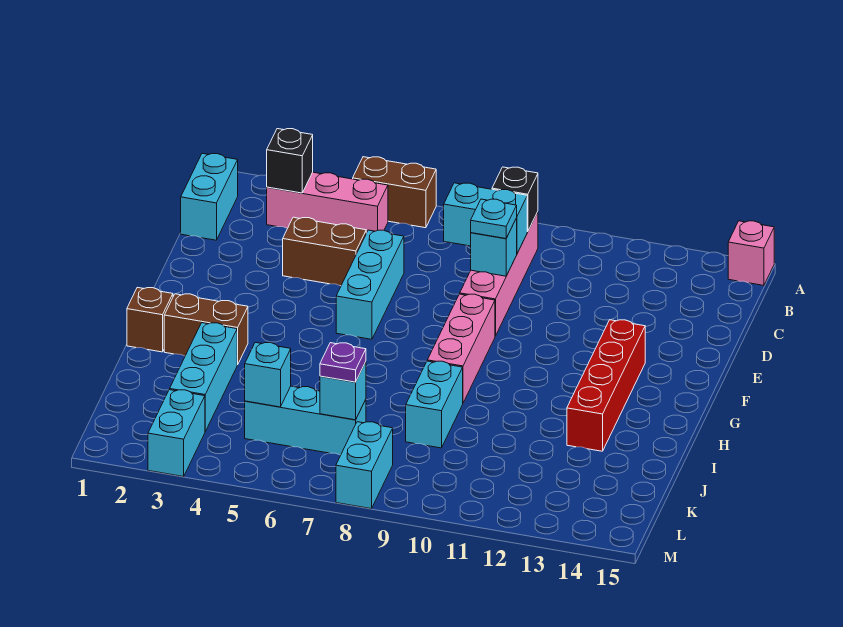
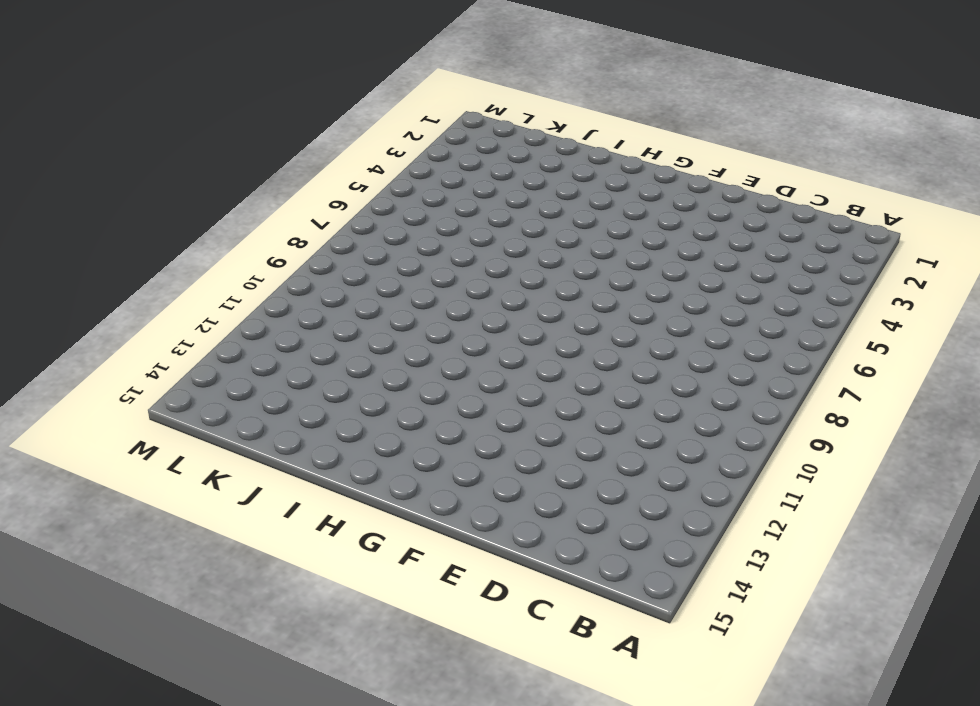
none -> brown 1x2 brick [353,157,436,228]
none -> pink 1x1 brick [728,221,774,285]
none -> cyan 1x2 brick [181,153,238,240]

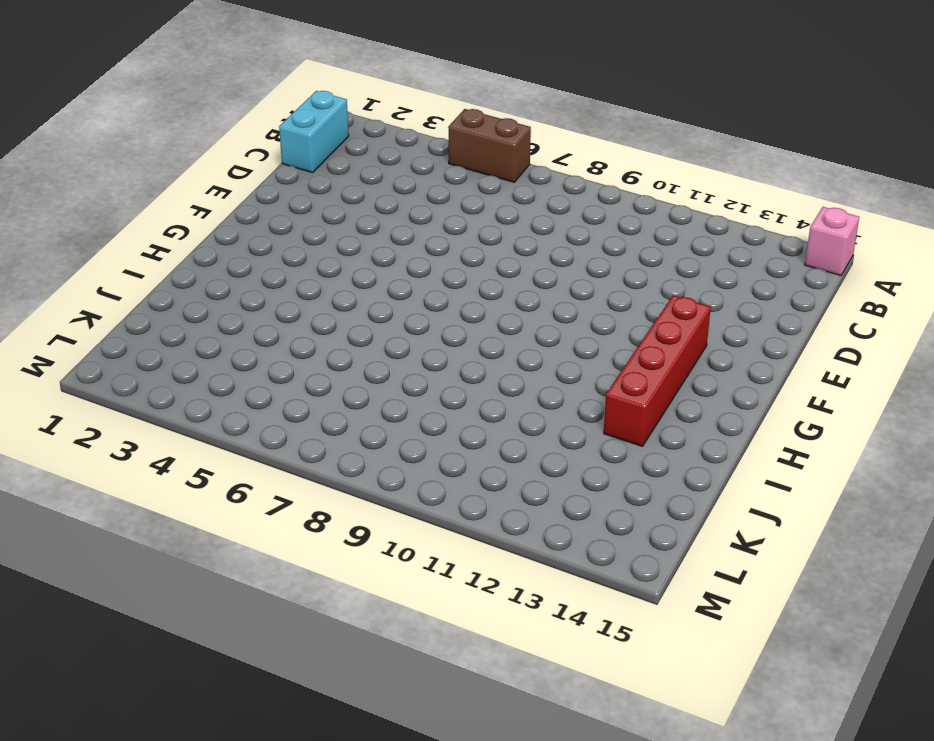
none -> pink 1x3 brick [267,172,388,233]
none -> pink 1x4 brick [460,212,538,336]
none -> brown 1x2 brick [283,217,366,286]

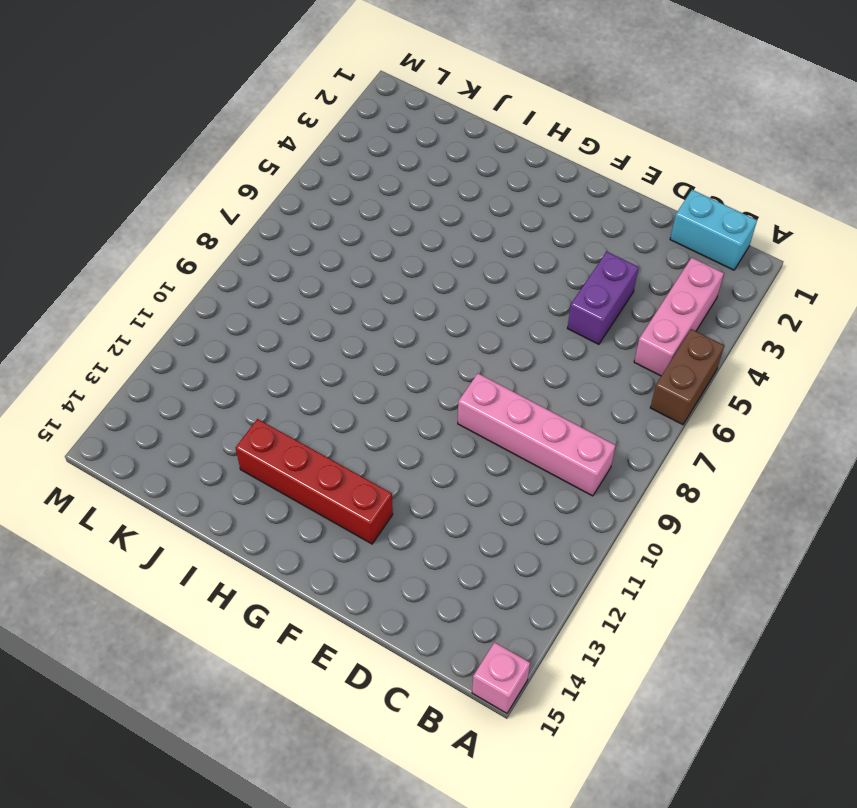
purple 1x2 brick [567,252,638,344] -> brown 1x2 brick [283,217,366,286]
none -> cyan 1x3 brick [336,230,404,339]
none -> pink 1x3 brick [427,294,495,403]
none -> brown 1x1 brick [127,287,173,352]

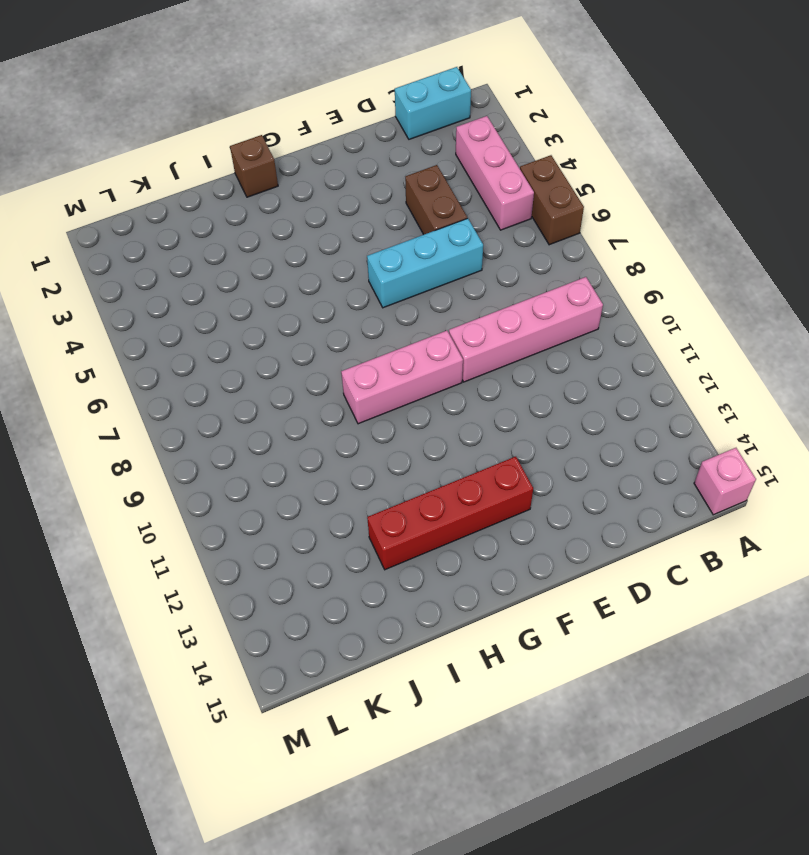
none -> brown 1x2 brick [164,294,248,365]
none -> cyan 1x3 brick [170,323,237,431]
none -> cyan 1x2 brick [406,361,463,448]

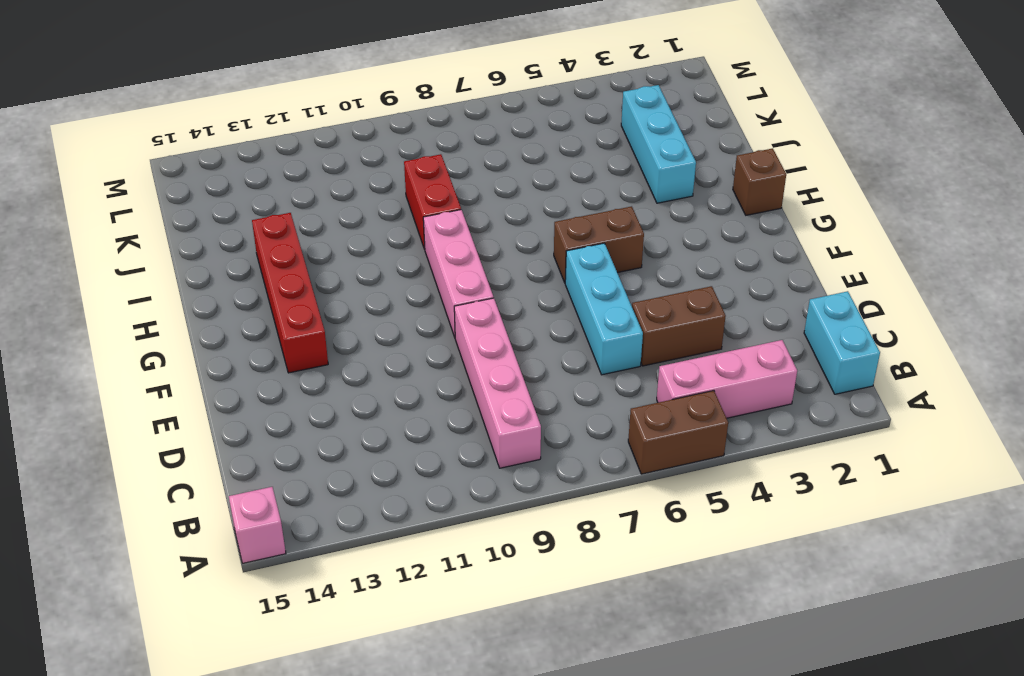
brown 1x2 brick [554,206,644,282] -> brown 1x2 brick moved to [164,294,248,365]
red 1x2 brick [404,154,461,249] -> cyan 1x2 brick [406,361,463,448]
none -> cyan 1x3 brick [245,386,366,455]
none -> cyan 1x2 brick [148,390,205,477]
none -> cyan 1x2 brick [336,422,393,509]

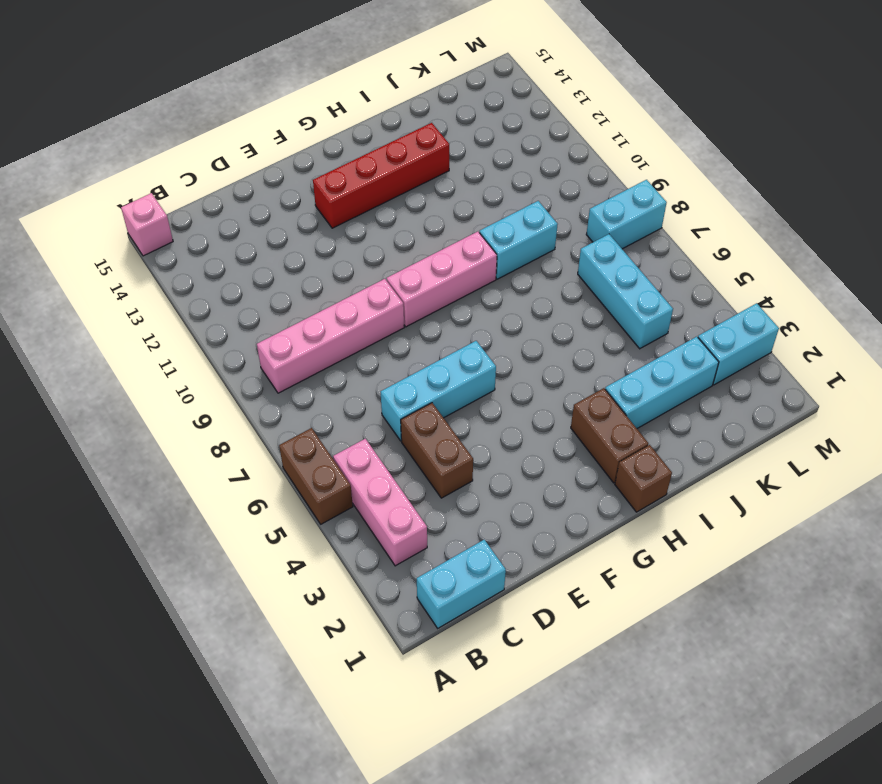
none -> black 1x1 brick [267,129,313,193]
none -> black 1x1 brick [492,167,538,232]
none -> cyan 1x2 brick [444,183,527,253]

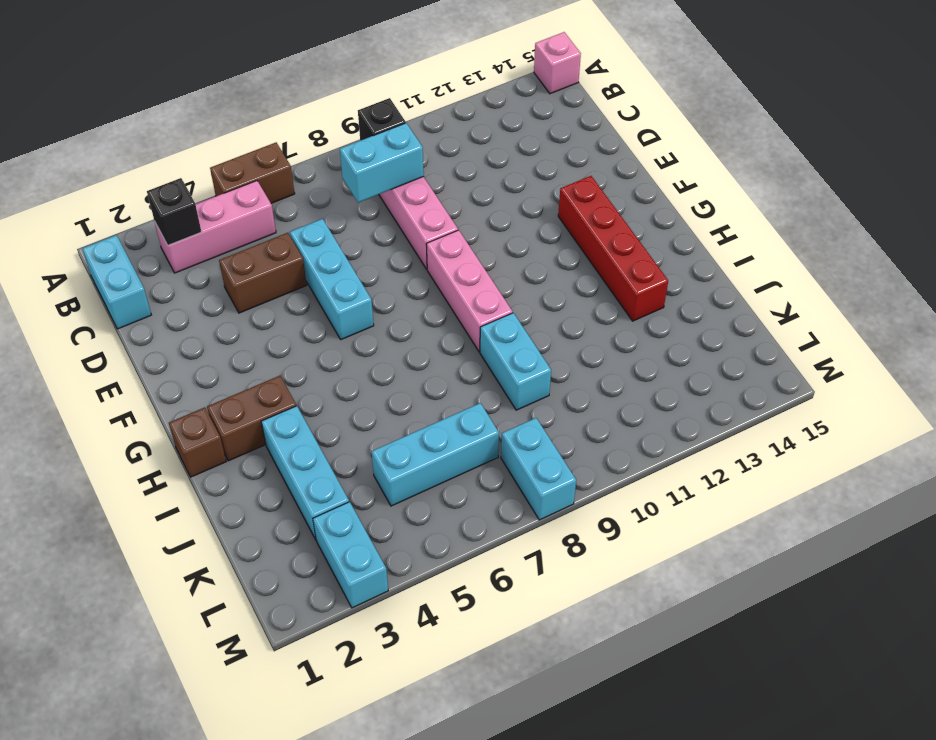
none -> cyan 1x1 brick [471,218,517,276]
none -> cyan 1x1 brick [245,342,291,407]
none -> cyan 1x1 brick [320,362,366,420]

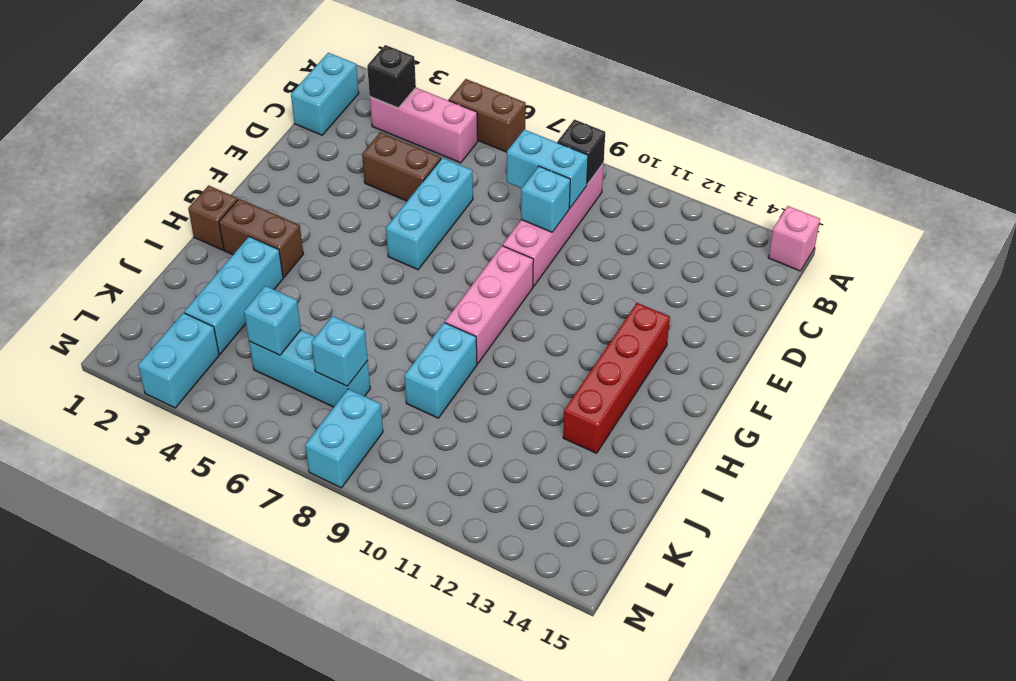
none -> cyan 1x1 plate [471,199,517,239]
none -> purple 1x1 plate [320,343,366,382]

